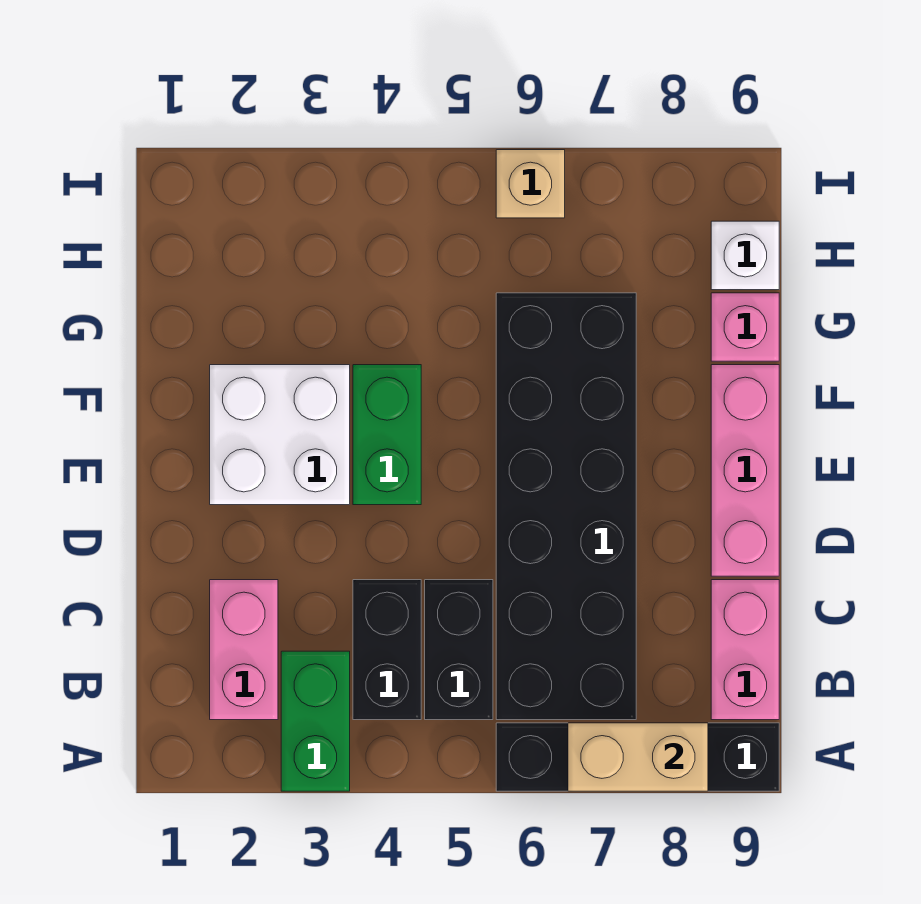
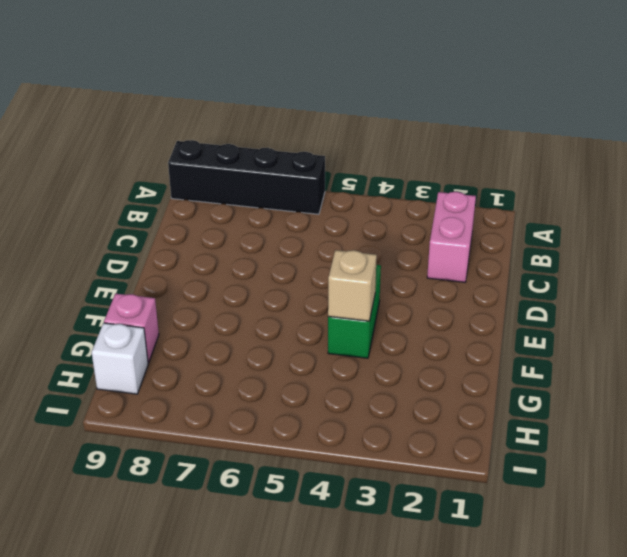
tan 1x1 brick [328,250,377,321] -> tan 1x1 brick moved to [496,150,565,218]
none -> green 1x2 brick [281,651,350,791]
none -> black 1x2 brick [353,580,421,720]
none -> black 1x2 brick [425,580,493,720]

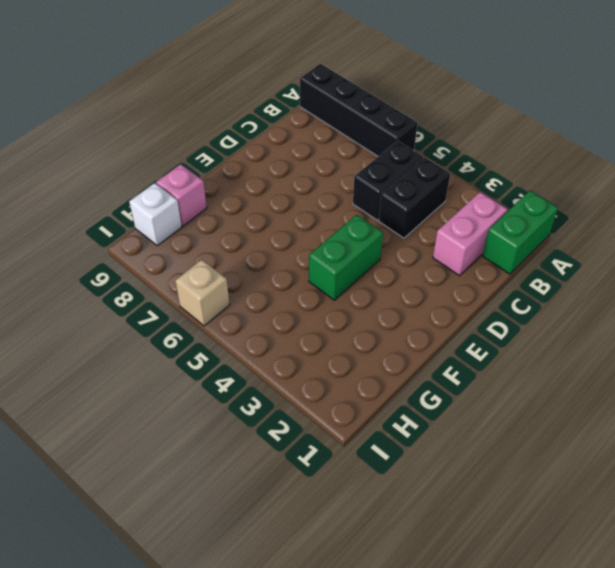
green 1x2 brick [483,191,558,274] -> green 1x2 brick moved to [281,651,350,791]
none -> black 2x6 brick [496,293,636,720]
none -> pink 1x2 brick [711,580,779,720]
none -> pink 1x3 brick [711,365,779,576]

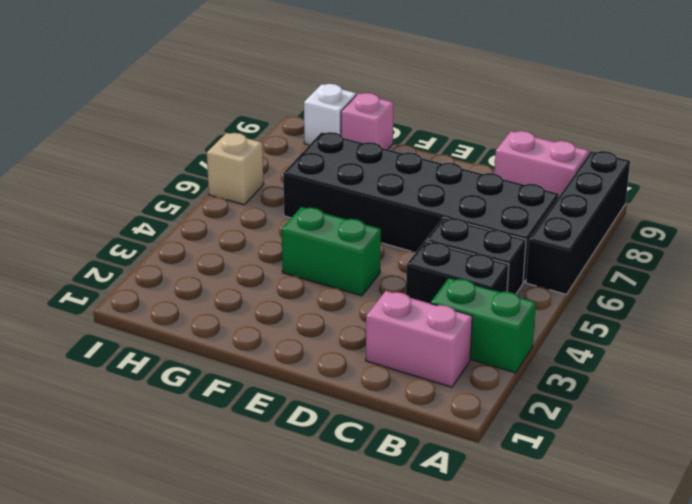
none -> pink 1x3 brick [711,365,779,576]
none -> white 2x2 brick [210,365,350,505]
none -> tan 1x2 brick [568,723,708,791]

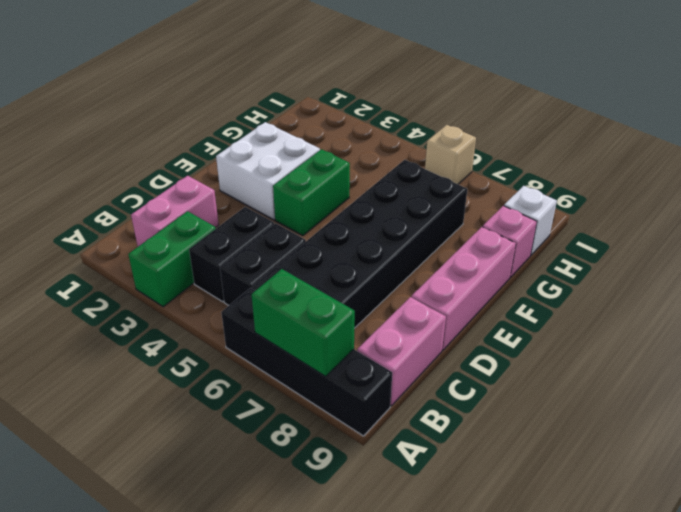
green 1x2 brick [252,269,355,377] -> tan 1x2 brick [568,723,708,791]

